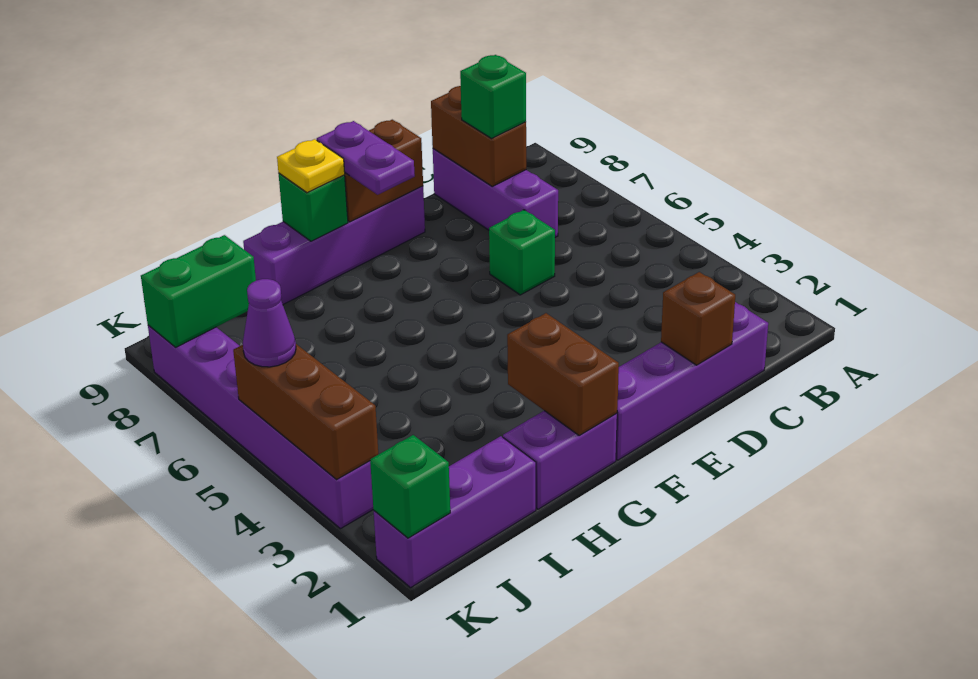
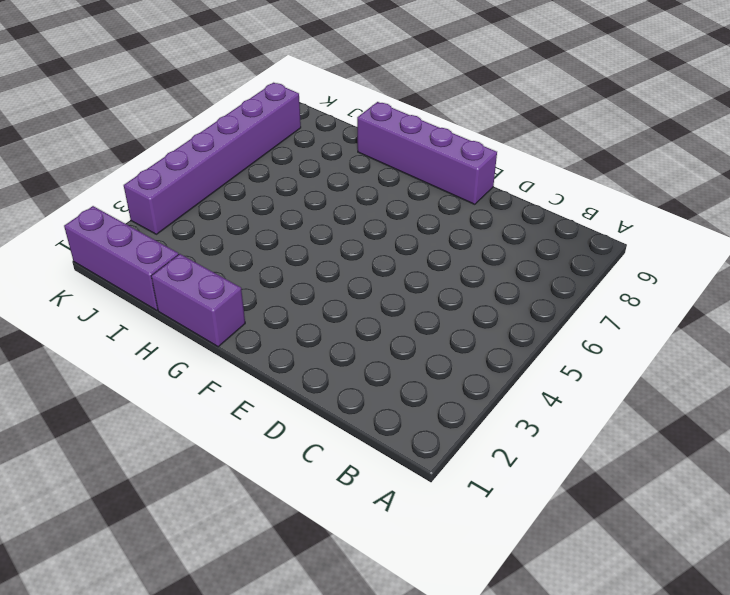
none -> purple 1x4 brick [616,302,768,460]
none -> purple 1x3 brick [433,149,558,237]
none -> green 1x1 brick [489,210,555,295]

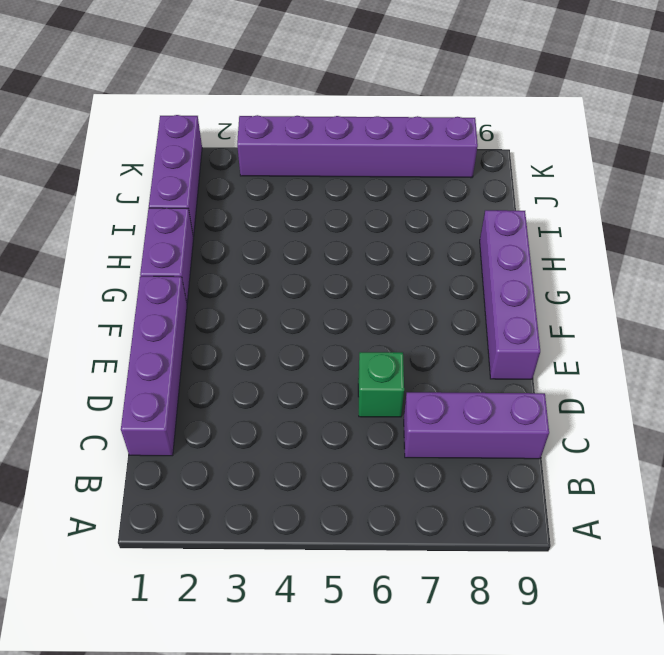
none -> brown 1x2 brick [431,86,526,186]
none -> brown 1x1 brick [661,272,735,365]
none -> brown 1x2 brick [345,120,423,222]

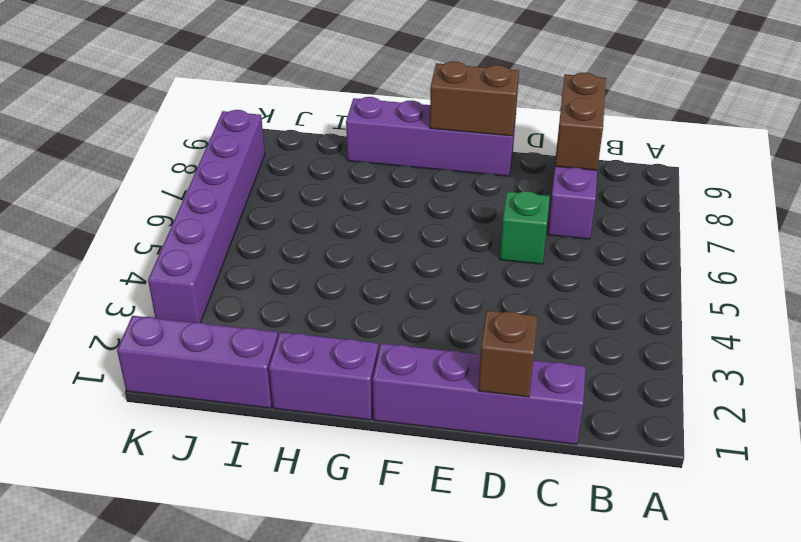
none -> brown 1x2 brick [507,313,619,436]
none -> green 1x1 brick [279,173,348,241]
none -> green 1x2 brick [141,235,256,347]

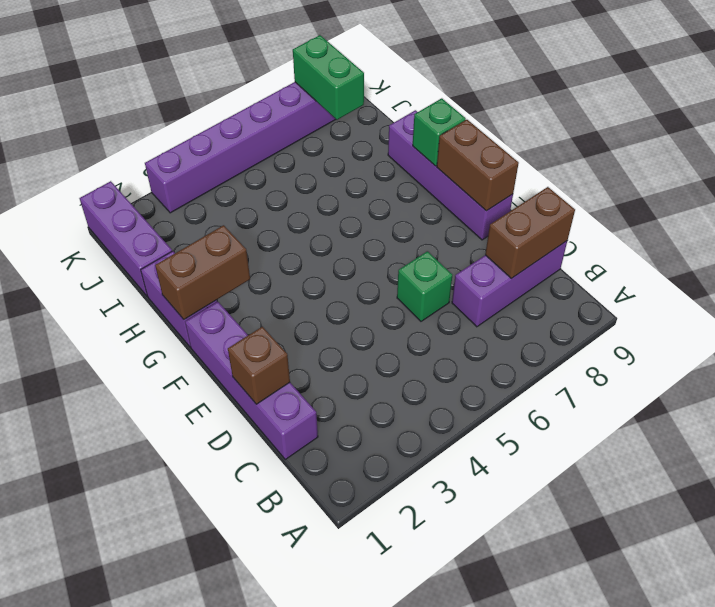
none -> green 1x1 brick [370,435,450,538]
none -> brown 1x3 brick [233,344,378,479]
none -> green 1x1 brick [460,55,526,138]

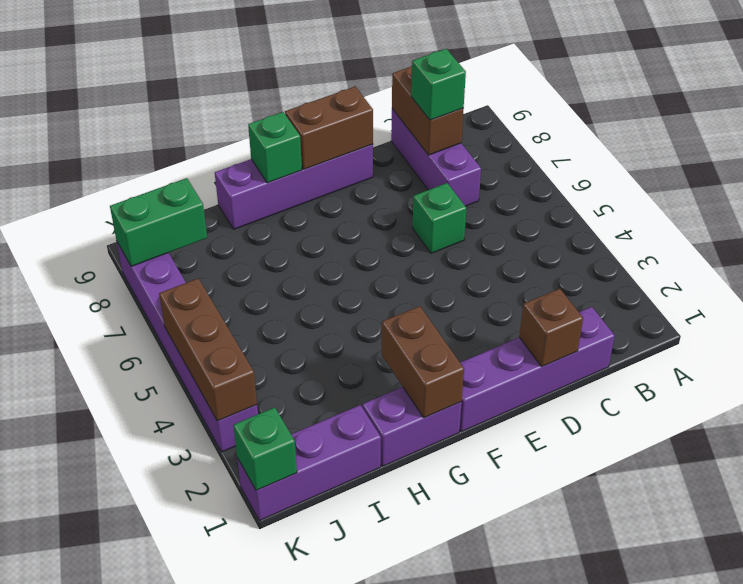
none -> purple 1x2 plate [317,121,415,195]
none -> yellow 1x1 plate [277,139,345,193]
none -> purple 1x1 cone [243,279,296,367]

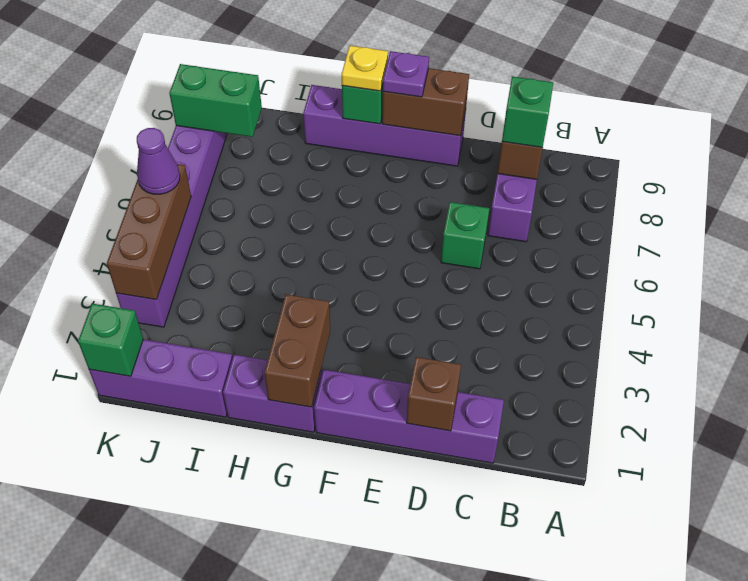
purple 1x1 plate [383,51,429,97] -> purple 1x2 plate [317,121,415,195]

